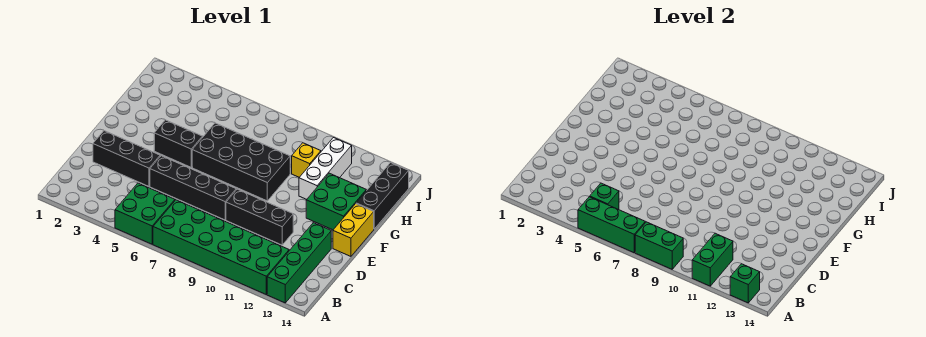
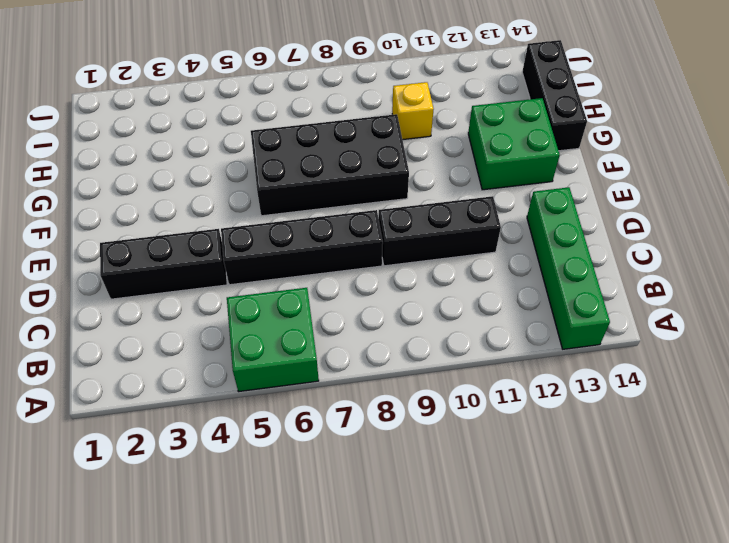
none -> green 2x6 brick [153,200,289,294]
none -> yellow 1x2 brick [333,204,374,256]
none -> black 1x2 brick [154,120,202,167]

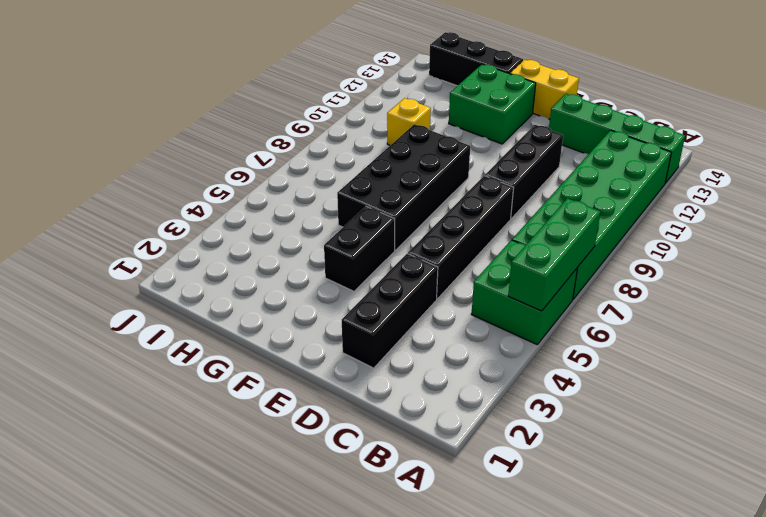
none -> white 1x3 brick [299,137,352,199]
none -> green 1x2 brick [635,222,683,269]
none -> green 1x2 brick [692,233,733,286]

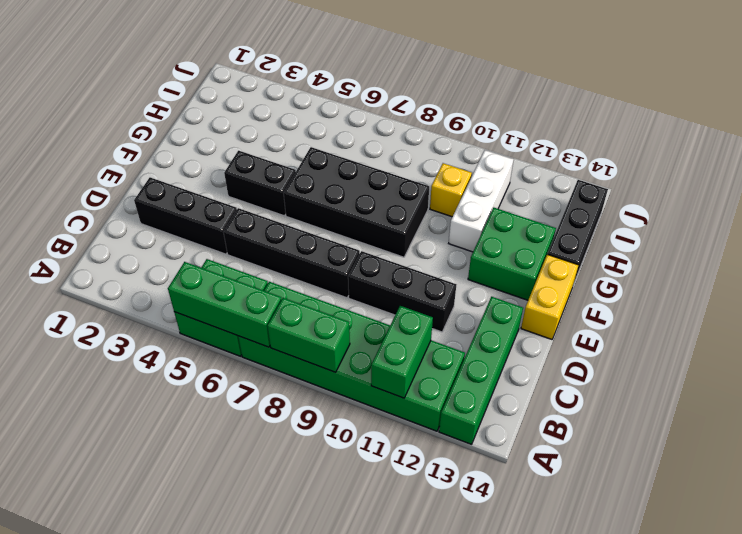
none -> green 1x1 brick [730,264,760,303]
none -> green 1x1 brick [590,183,619,210]

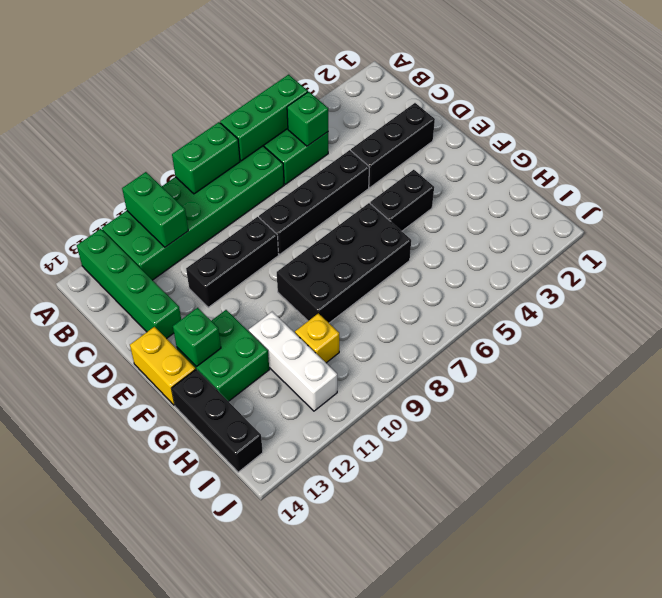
green 1x1 brick [173,308,221,367] -> green 1x1 brick moved to [730,264,760,303]

